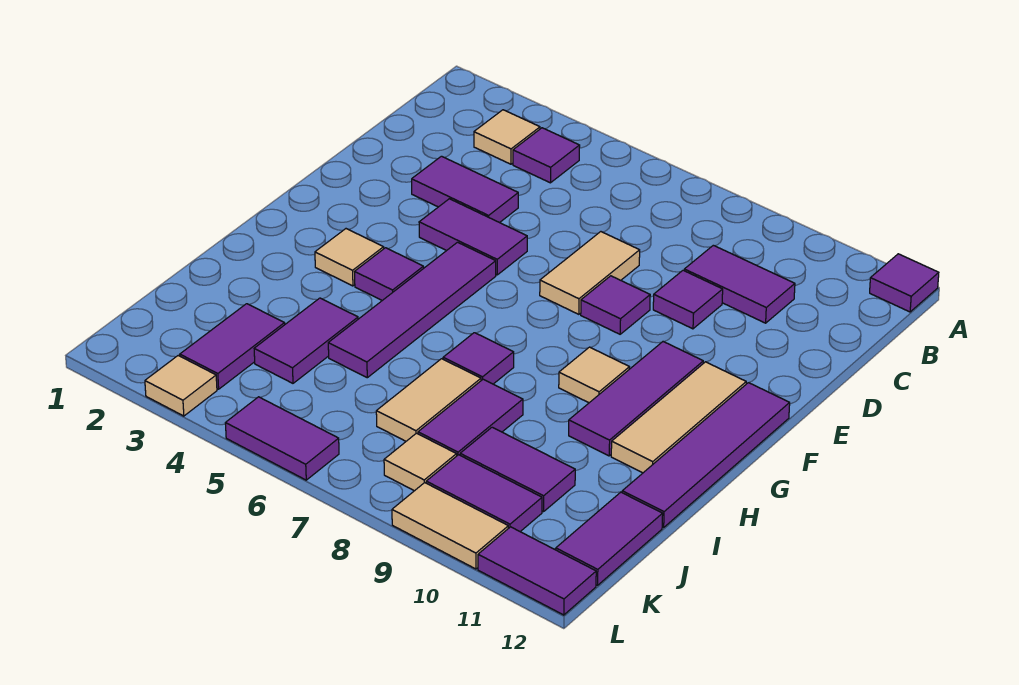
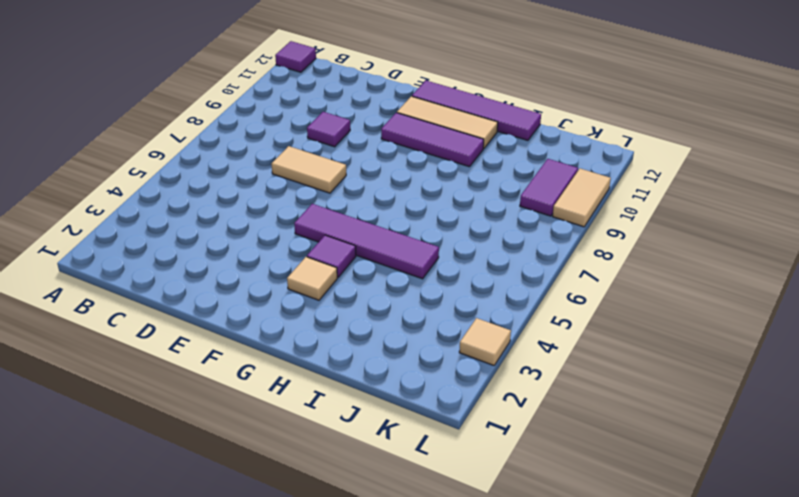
none -> tan 1x1 tile [474,110,540,164]
none -> purple 1x1 tile [513,128,580,183]
none -> purple 1x2 tile [684,245,795,323]

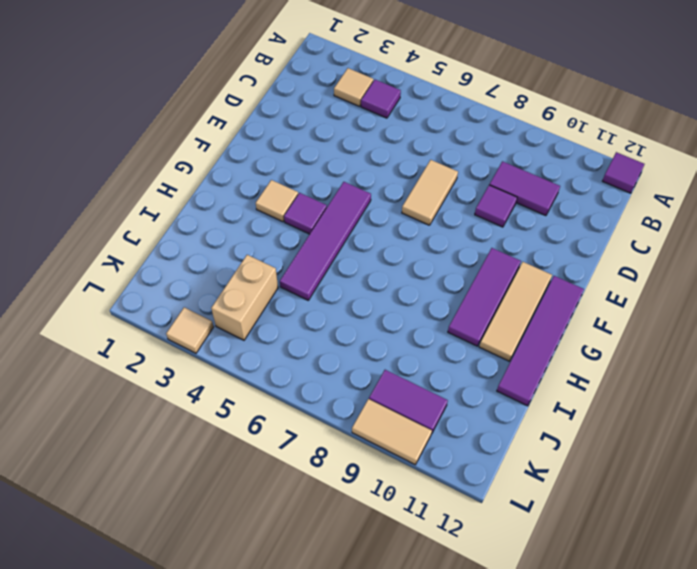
tan 1x2 brick [211,255,278,340] -> purple 1x2 tile [254,298,358,383]
none -> purple 1x2 tile [412,156,518,223]
none -> purple 1x2 tile [419,199,527,275]
none -> purple 1x1 tile [581,276,650,334]

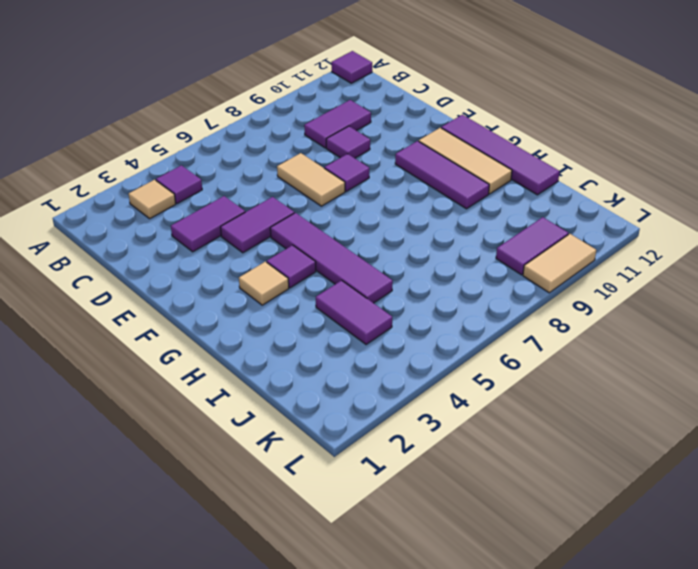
none -> tan 1x1 tile [559,347,629,403]
none -> purple 1x1 tile [443,333,514,384]
none -> tan 1x2 tile [376,359,481,441]

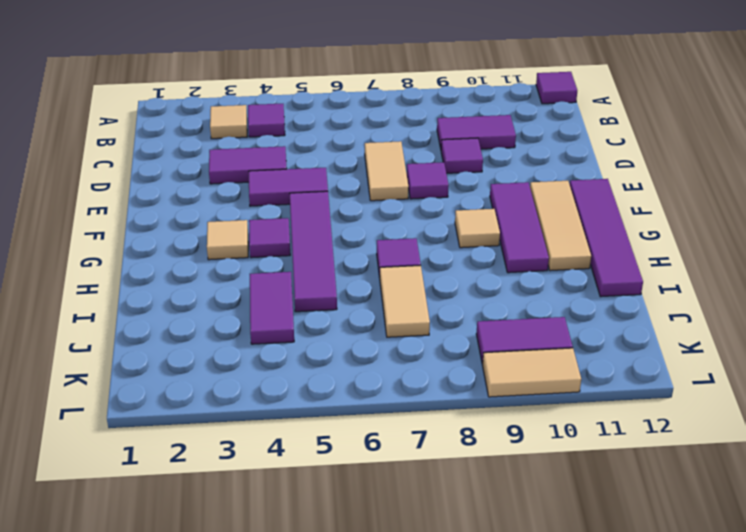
none -> purple 1x2 tile [418,379,523,455]
none -> purple 1x2 tile [180,304,285,389]
none -> purple 1x2 tile [460,427,575,512]

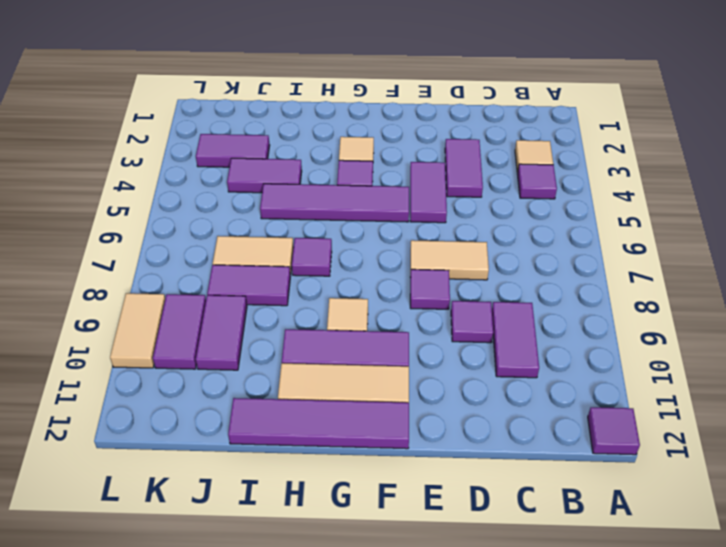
none -> purple 1x2 tile [556,492,663,585]
none -> tan 1x1 tile [384,433,457,491]
none -> tan 1x1 tile [145,356,217,416]

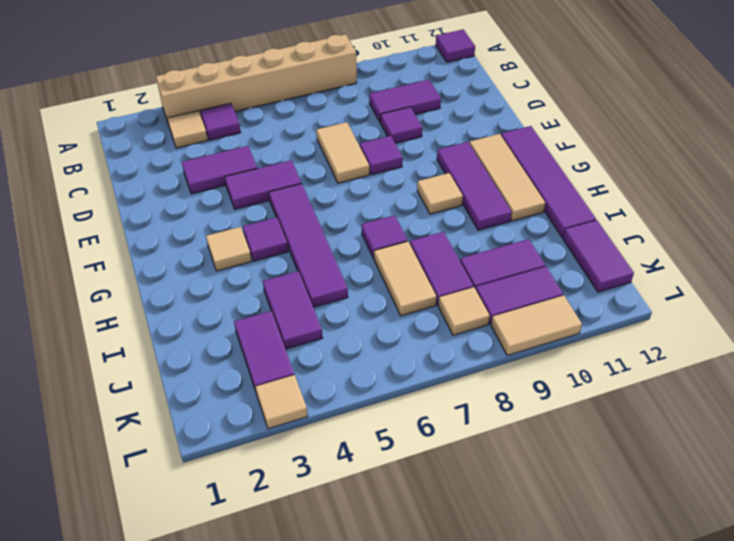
tan 1x6 brick [156,35,357,125] -> none
none -> purple 1x2 tile [225,397,339,480]
none -> purple 1x2 tile [478,527,596,615]

